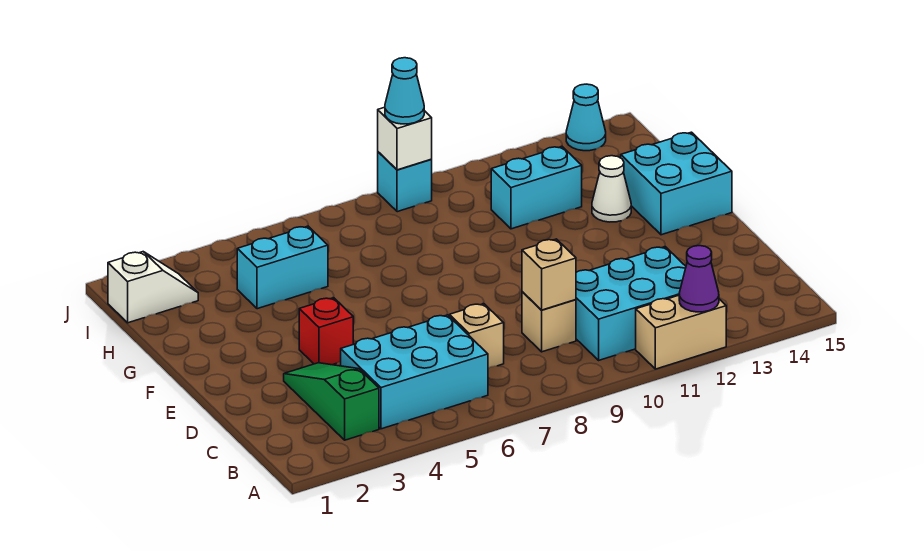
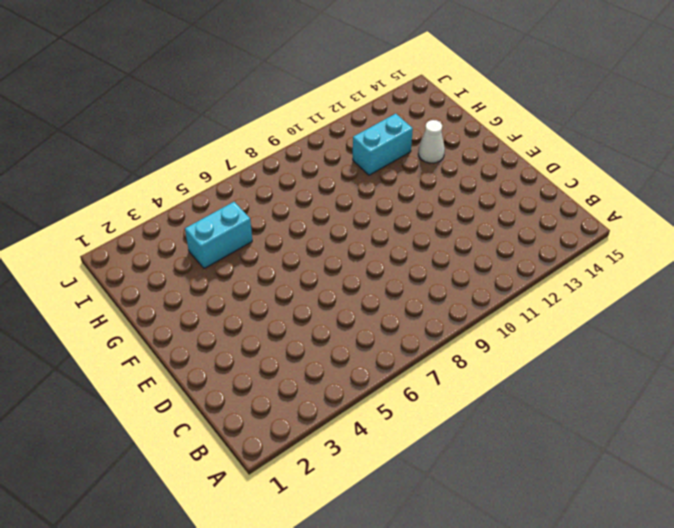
none -> tan 1x2 brick [636,295,726,369]
none -> green 1x3 slope [284,363,379,440]
none -> cyan 2x3 brick [341,315,488,429]

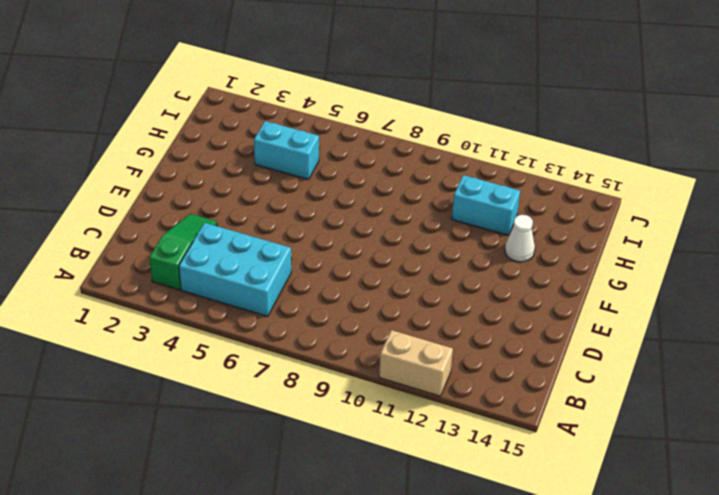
none -> cyan 2x3 brick [576,247,686,360]
none -> tan 1x1 brick [449,304,504,368]
none -> tan 1x1 brick [522,292,576,352]

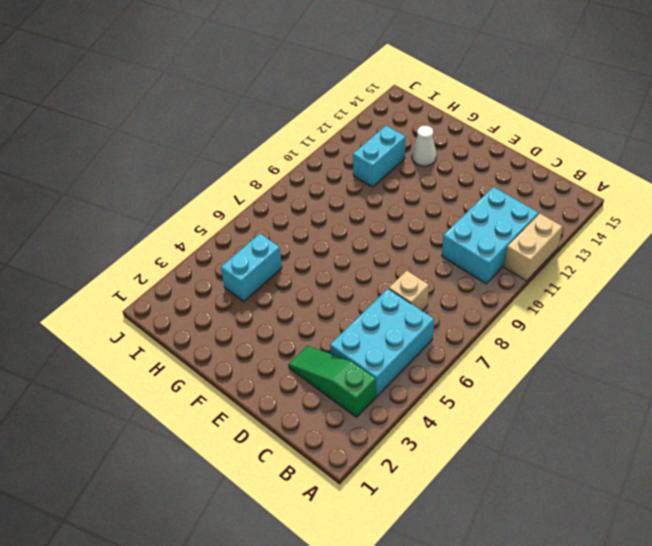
none -> tan 1x1 brick [522,292,576,352]
none -> red 1x1 brick [299,298,353,365]
none -> cyan 2x2 brick [621,132,732,235]

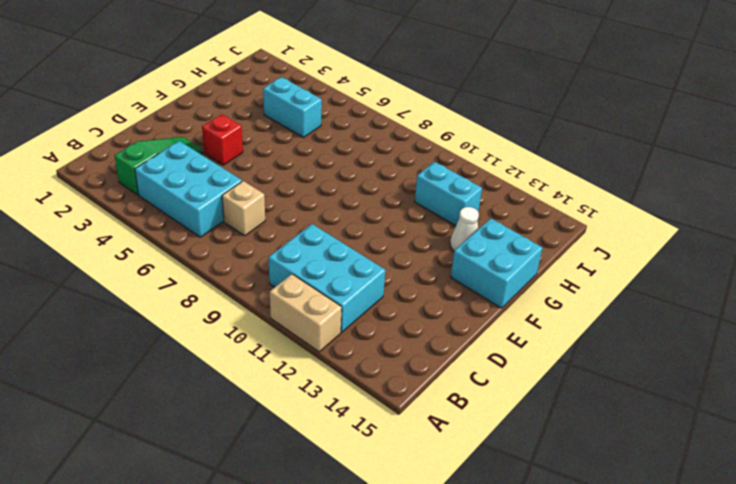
none -> tan 1x1 brick [522,292,576,352]
none -> white 1x2 slope [108,252,198,323]
none -> cyan 1x1 brick [378,152,432,212]

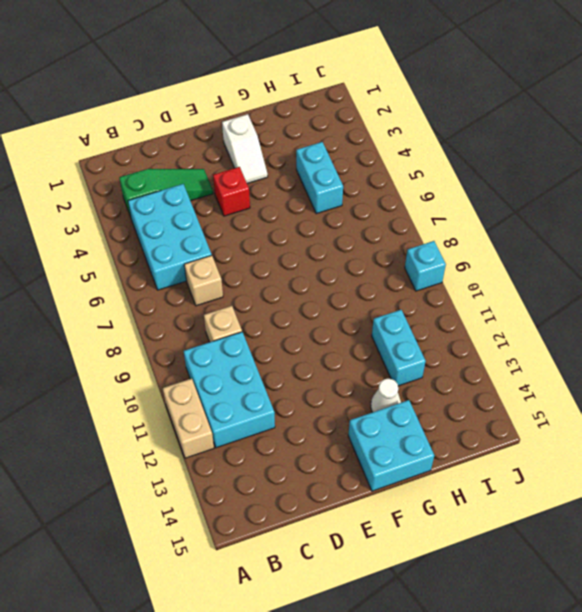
white 1x2 slope [222,114,268,183] -> white 1x2 slope moved to [108,252,198,323]
none -> cyan 1x1 cone [566,84,606,151]
none -> purple 1x1 cone [679,246,719,312]
none -> tan 1x1 brick [522,239,576,310]

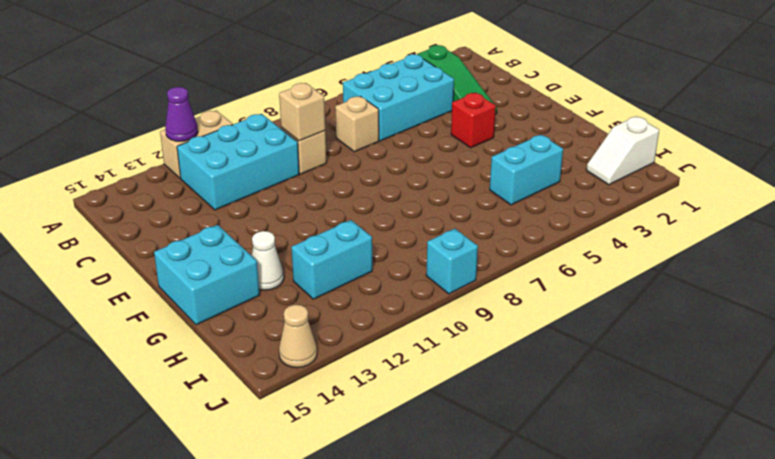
tan 1x1 cone [279,305,317,368] -> cyan 1x1 cone [566,84,606,151]
none -> white 1x1 brick [378,107,432,170]
none -> cyan 1x1 cone [385,58,424,124]

